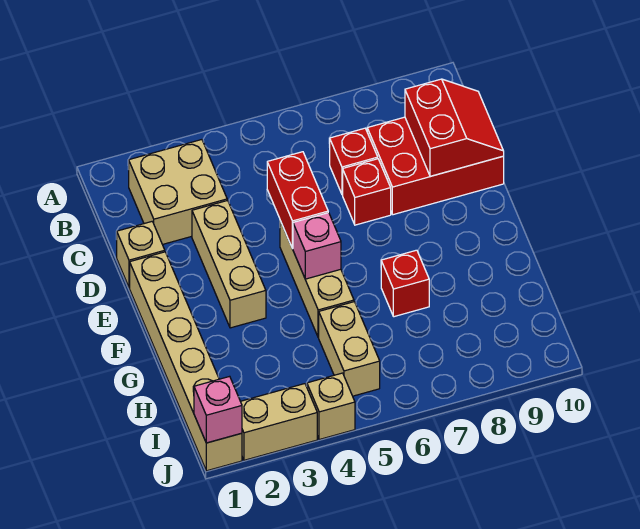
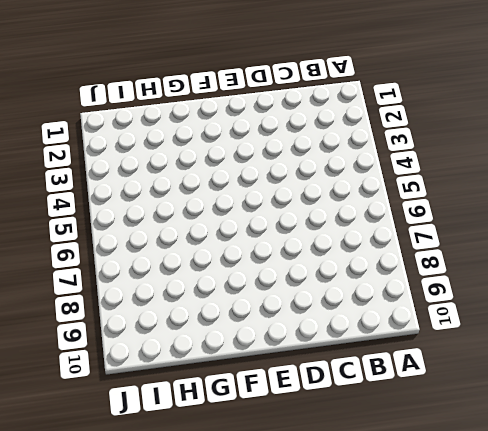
none -> tan 2x2 brick [129,140,227,244]
none -> red 1x1 brick [330,128,378,195]
none -> red 2x3 brick [367,117,504,215]

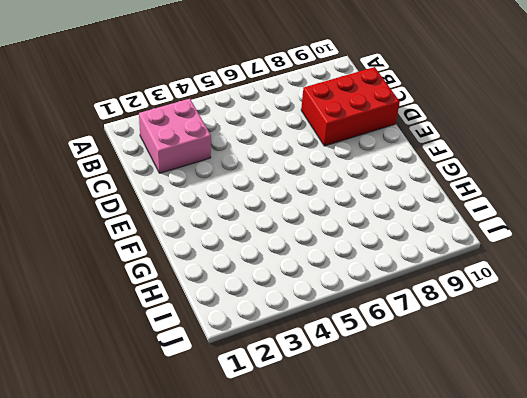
pink 2x2 brick [139,99,211,173] -> tan 2x2 brick [129,140,227,244]
none -> red 1x1 brick [330,128,378,195]
none -> tan 1x1 brick [117,222,165,288]
none -> tan 1x3 brick [192,200,266,328]

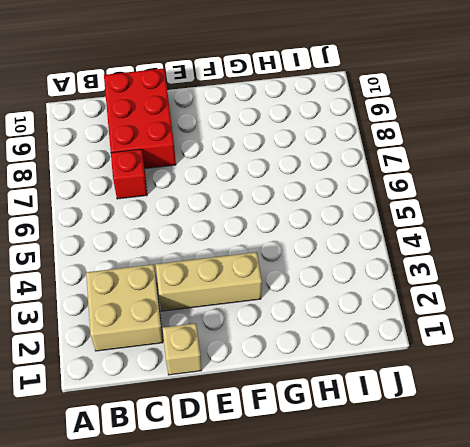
none -> red 1x1 brick [343,159,391,225]
none -> tan 1x6 brick [130,252,242,471]
none -> tan 1x3 brick [280,221,354,338]

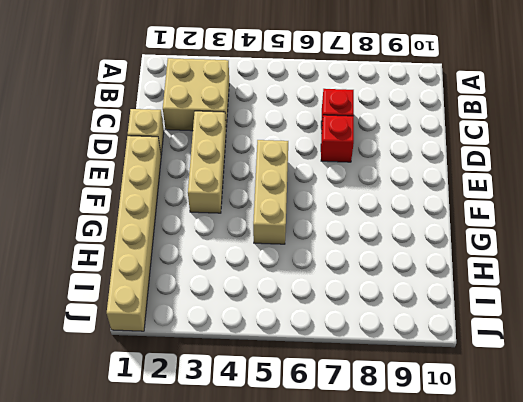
none -> red 2x3 brick [367,117,504,215]
none -> red 1x1 brick [381,250,429,317]
none -> tan 1x2 brick [319,302,380,396]

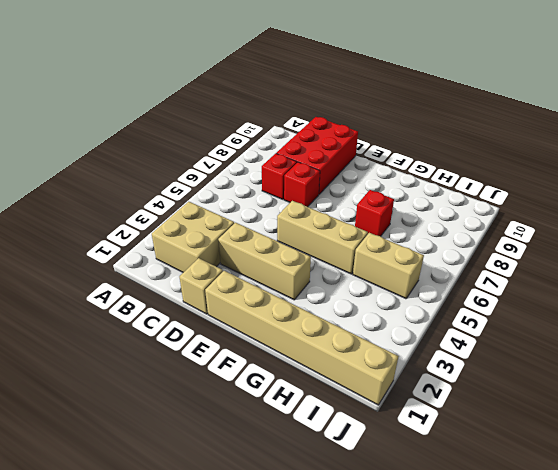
none -> tan 1x2 brick [241,384,317,460]
none -> tan 1x1 brick [307,373,355,440]
none -> red 2x2 slope [405,79,504,176]

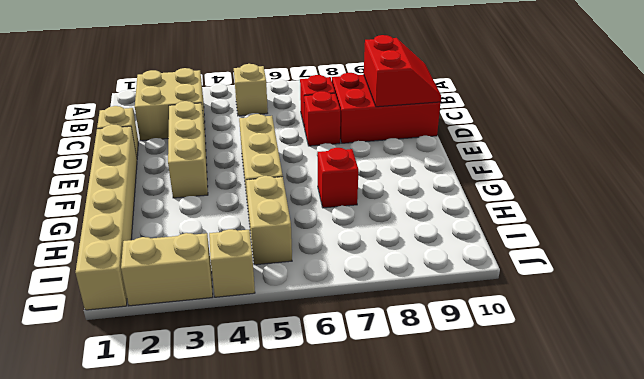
tan 1x1 brick [234,64,268,116] -> none
none -> red 1x2 brick [267,152,328,249]
none -> pink 1x1 brick [293,213,341,279]
none -> pink 1x1 brick [194,376,242,443]

